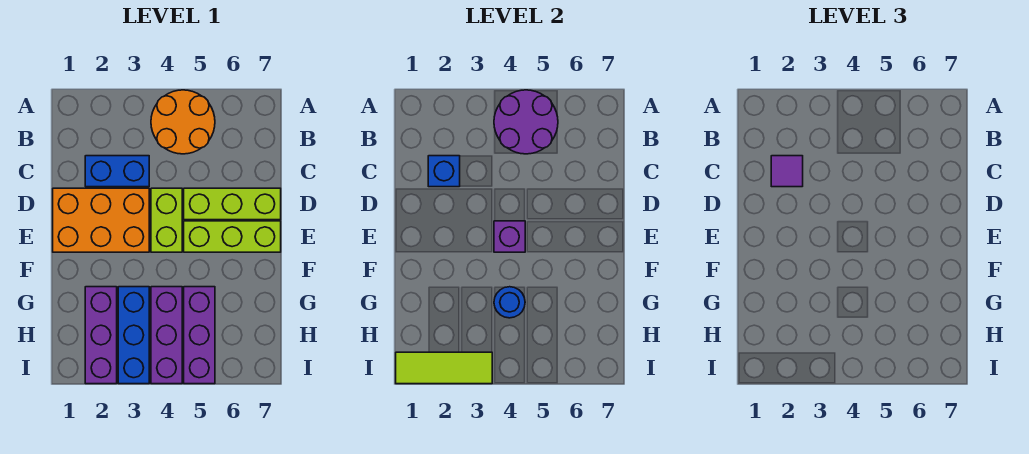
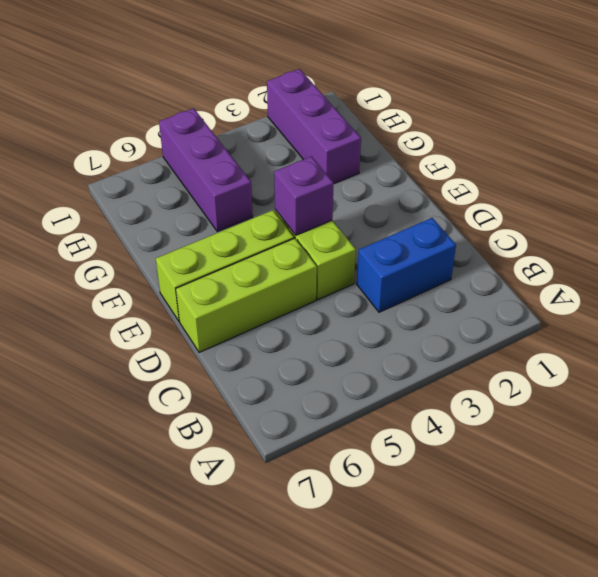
none -> orange 2x2 round brick [151,90,215,154]
none -> orange 2x3 brick [53,188,149,252]
none -> blue 1x3 brick [118,287,149,384]

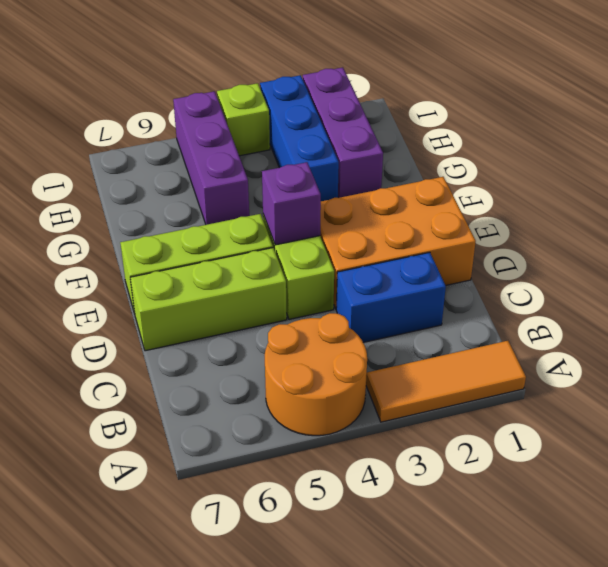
orange 1x3 tile [366,341,526,422] -> none
lime 1x1 brick [217,83,270,156] -> purple 1x3 brick [151,287,182,384]
none -> purple 2x2 round brick [494,90,558,154]
none -> blue 1x1 brick [428,156,460,187]
none -> blue 1x1 round brick [494,287,525,318]

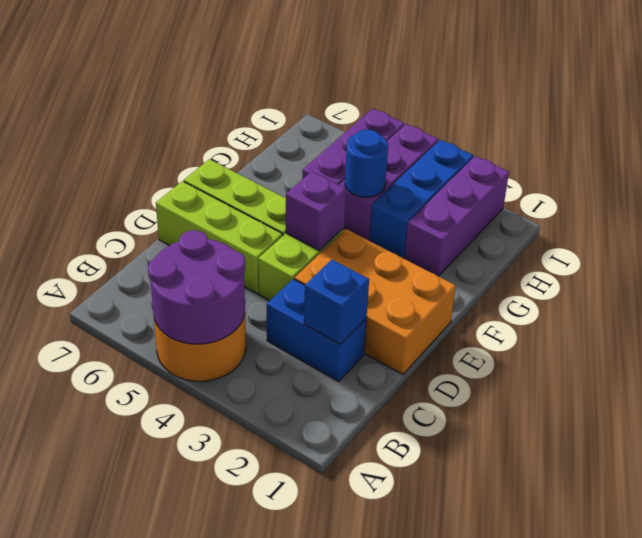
none -> lime 1x3 tile [396,352,492,384]
none -> purple 1x1 tile [771,156,803,187]

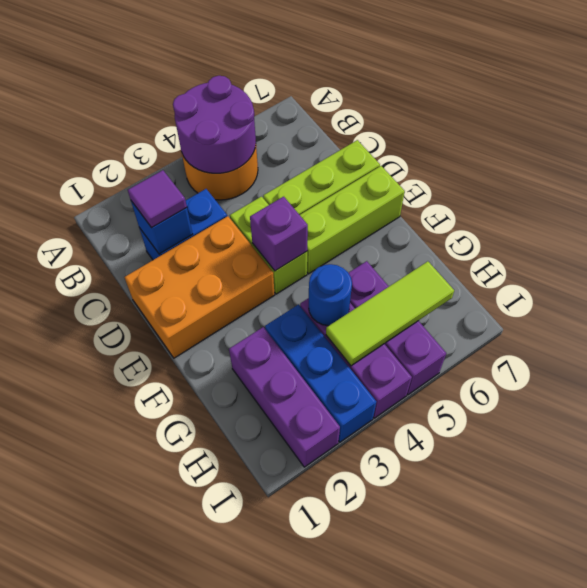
lime 1x3 tile [326,261,454,366] -> lime 1x3 tile moved to [396,352,492,384]

